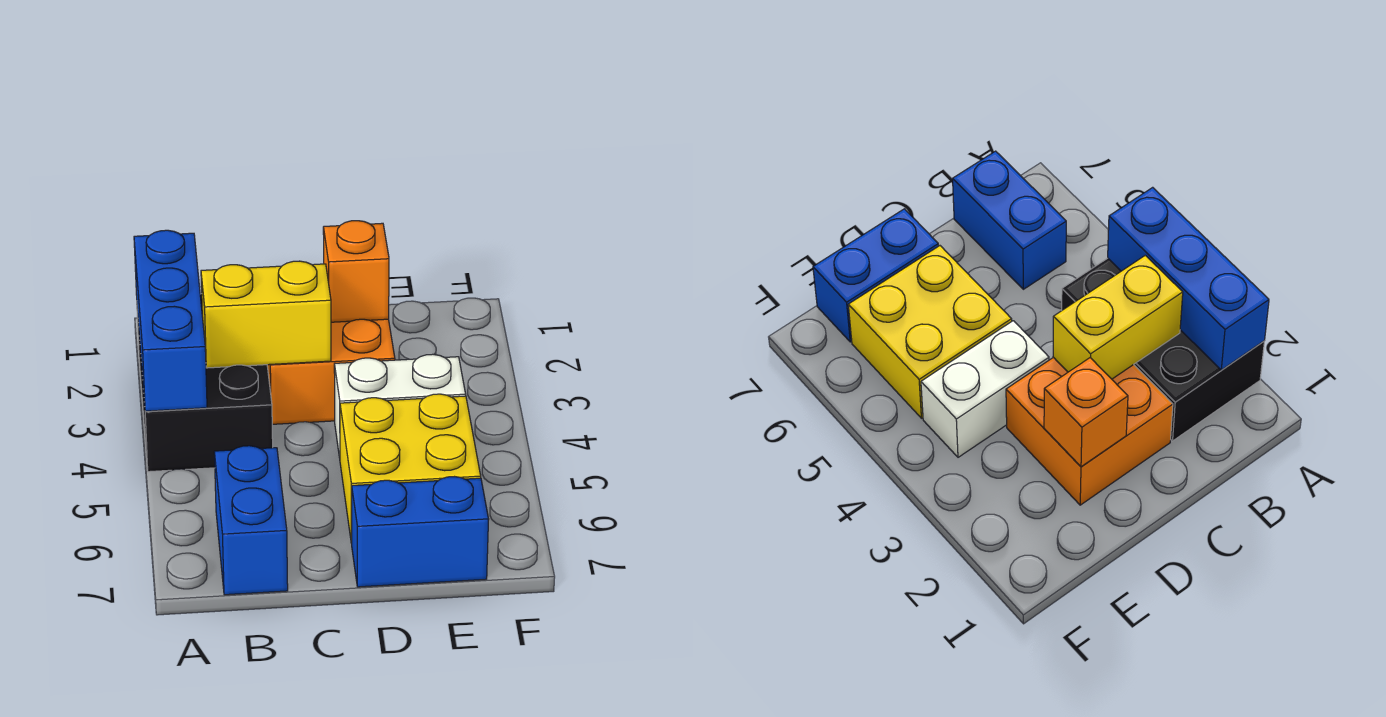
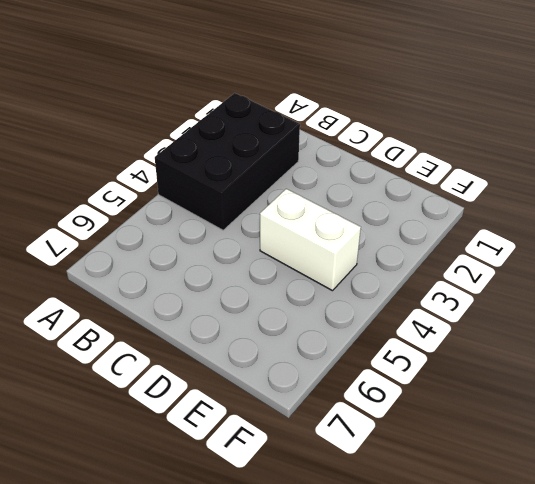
none -> blue 1x2 brick [214,446,288,595]
none -> orange 2x2 brick [267,319,395,424]

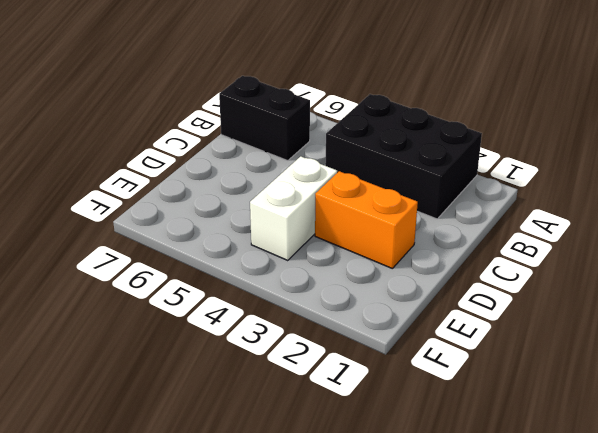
black 1x2 brick [219,76,310,161] -> blue 1x2 brick [214,446,288,595]
orange 1x2 brick [315,171,418,269] -> orange 2x2 brick [267,319,395,424]
none -> yellow 2x2 brick [340,394,481,543]
none -> blue 1x2 brick [352,477,489,587]

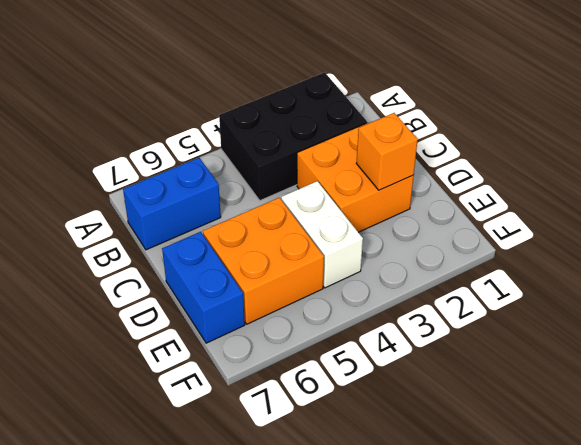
orange 2x2 brick [203,198,324,324] -> yellow 2x2 brick [340,394,481,543]
none -> blue 1x3 brick [134,230,207,411]
none -> yellow 1x2 brick [201,261,331,368]

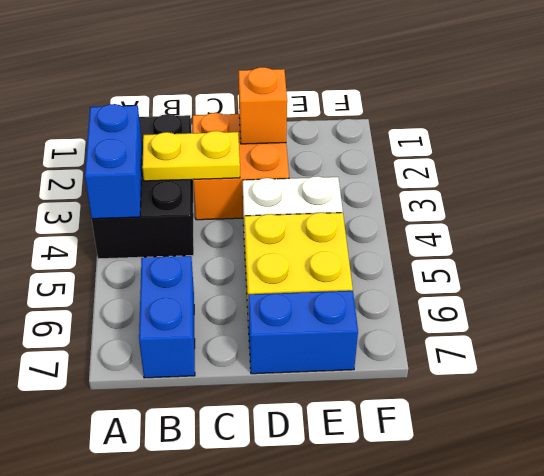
blue 1x2 brick [85,104,142,219] -> blue 1x3 brick [134,230,207,411]
yellow 1x2 plate [142,131,240,181] -> yellow 1x2 brick [201,261,331,368]

